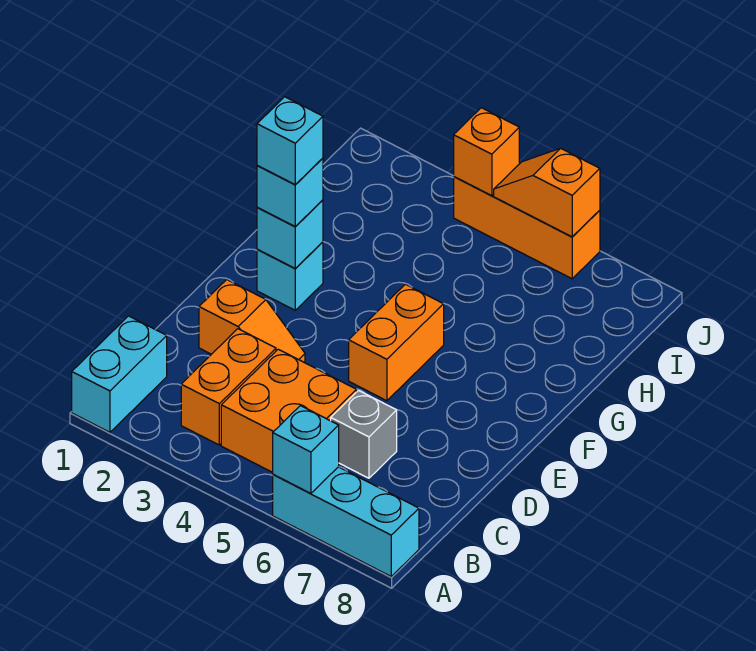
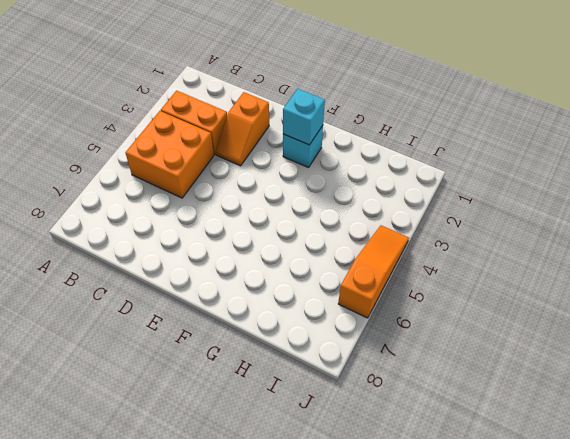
orange 1x3 slope [338,226,409,318] -> orange 1x3 brick [454,177,600,279]
none -> cyan 1x2 brick [72,316,167,432]
none -> cyan 1x3 brick [273,467,419,576]
none -> grey 1x1 brick [331,391,397,478]

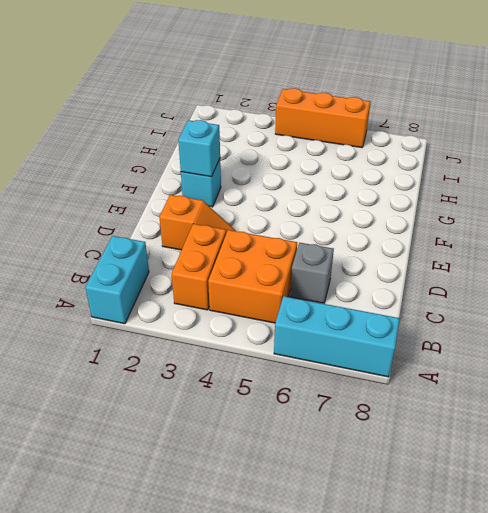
none -> orange 1x2 brick [349,284,444,401]
none -> cyan 1x1 brick [273,406,339,493]
none -> orange 1x1 brick [454,108,519,196]

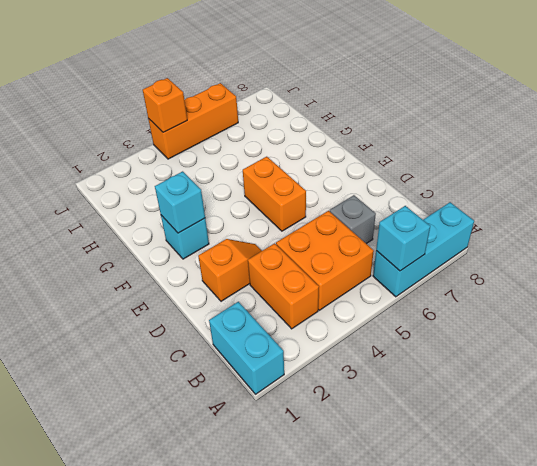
none -> orange 1x2 slope [494,148,600,237]
none -> cyan 1x1 brick [257,158,323,227]
none -> cyan 1x1 brick [257,97,323,185]

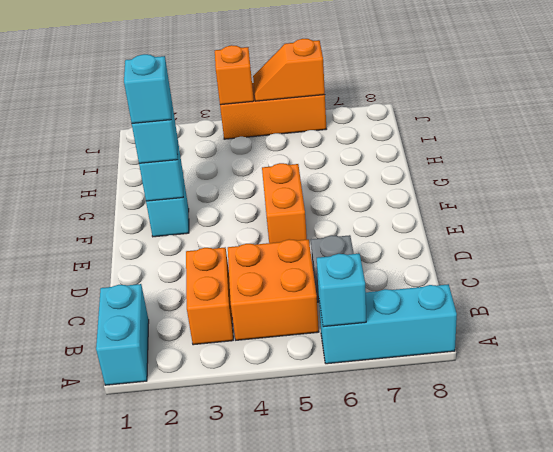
none -> orange 1x2 slope [199,280,305,362]

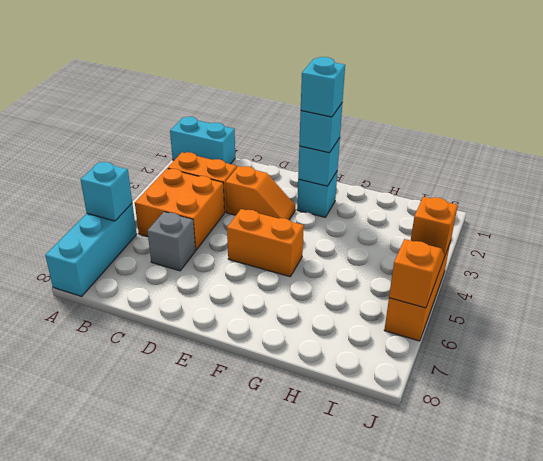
orange 1x2 slope [225,166,295,220] -> orange 1x2 slope turned to [199,280,305,362]

